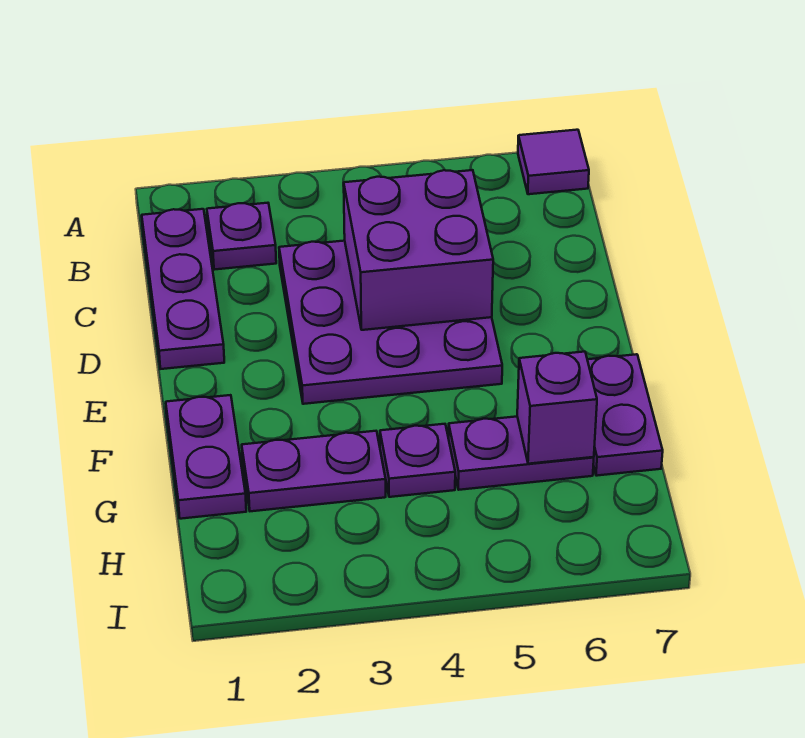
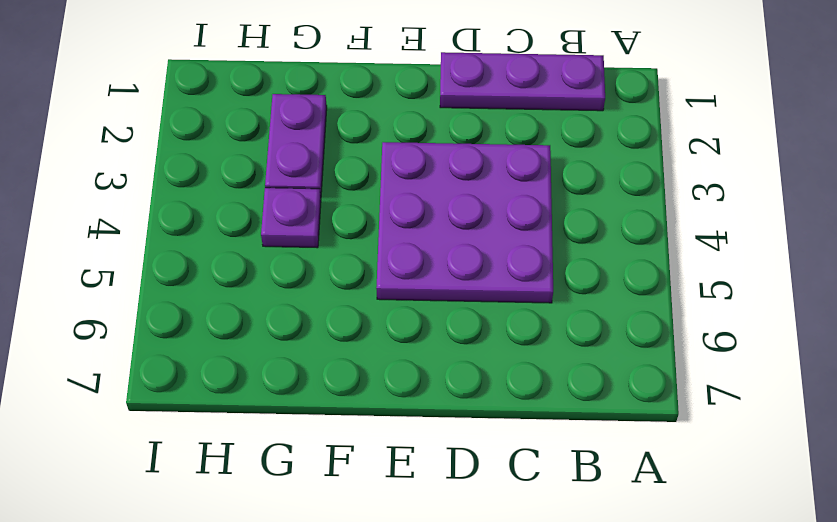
none -> purple 1x1 tile [518,130,589,194]
none -> purple 1x1 plate [207,203,276,270]

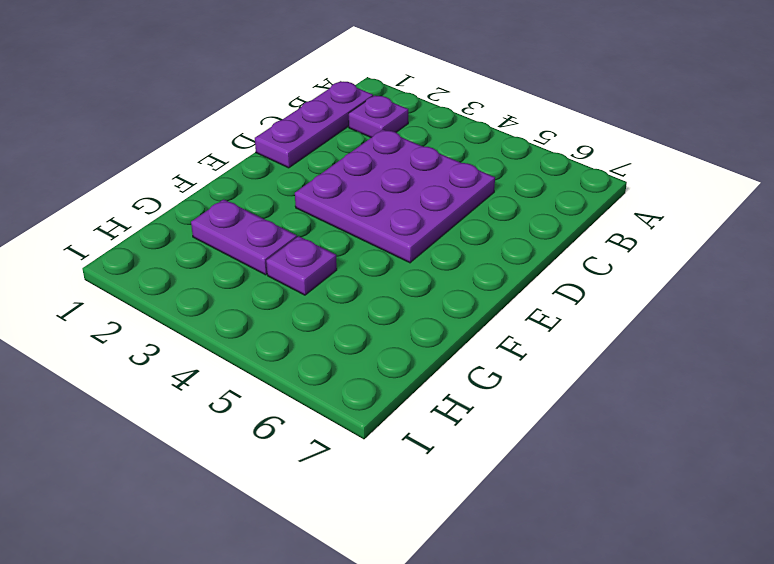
none -> purple 1x1 tile [518,130,589,194]
none -> purple 1x2 plate [166,395,246,519]

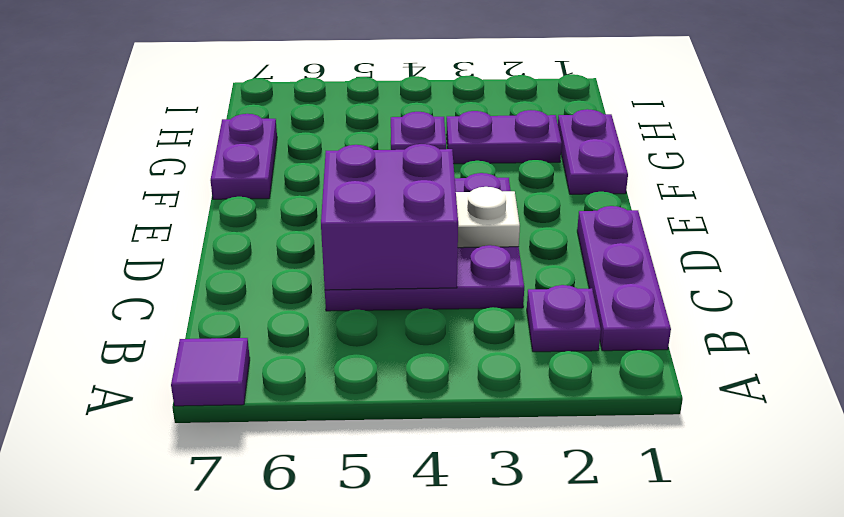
white 1x1 plate [456,187,520,248] -> none
none -> purple 1x2 plate [449,417,594,490]
none -> purple 1x1 brick [517,352,597,464]

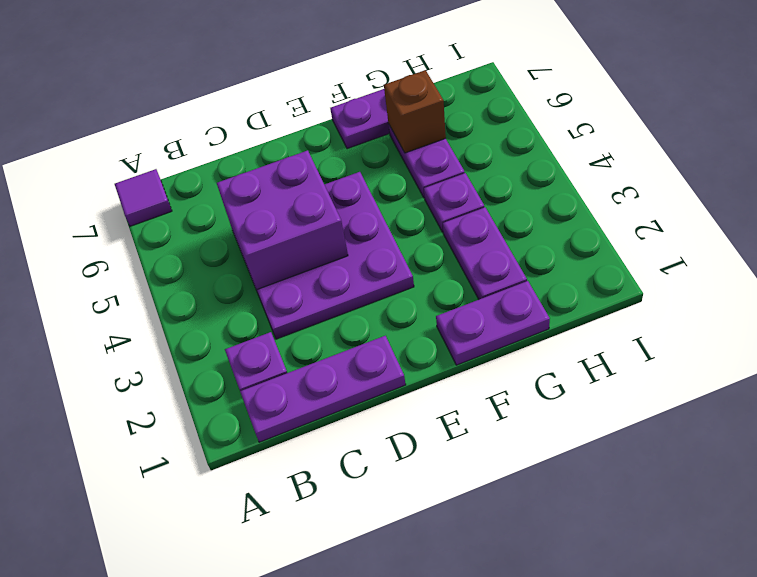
brown 1x1 brick [384,70,446,153] -> purple 1x1 brick [517,352,597,464]

